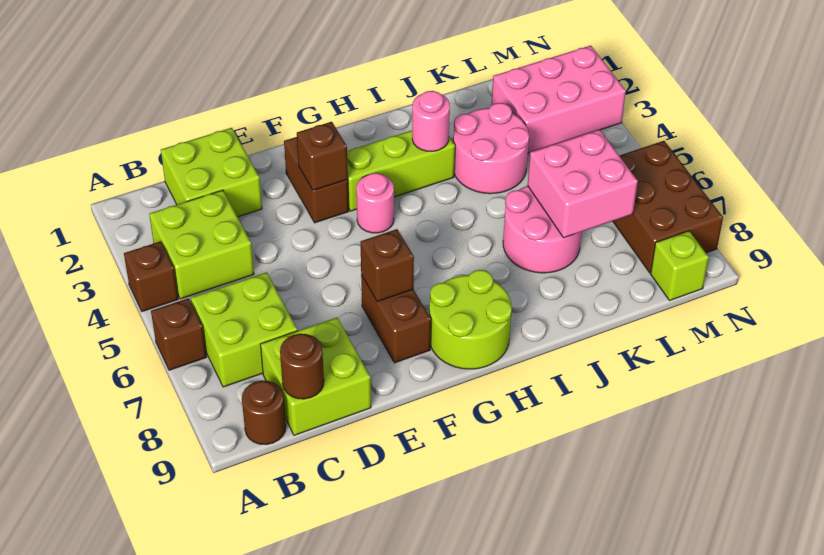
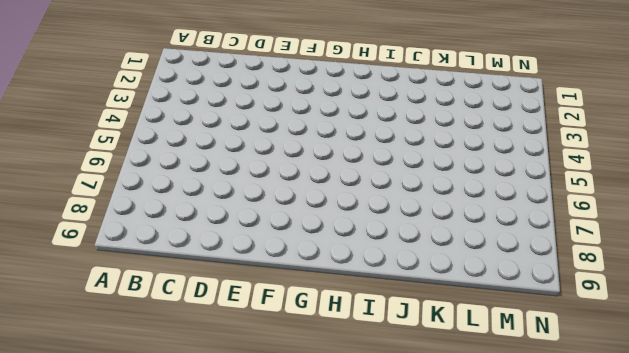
none -> brown 1x1 brick [124,241,178,312]
none -> brown 1x1 brick [151,298,206,370]
none -> lime 2x2 brick [149,190,254,299]

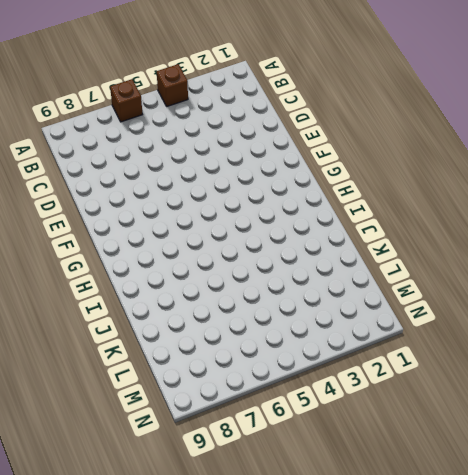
none -> lime 2x2 brick [149,190,254,299]
none -> lime 2x2 brick [191,272,297,387]
none -> brown 1x1 round brick [242,381,286,445]

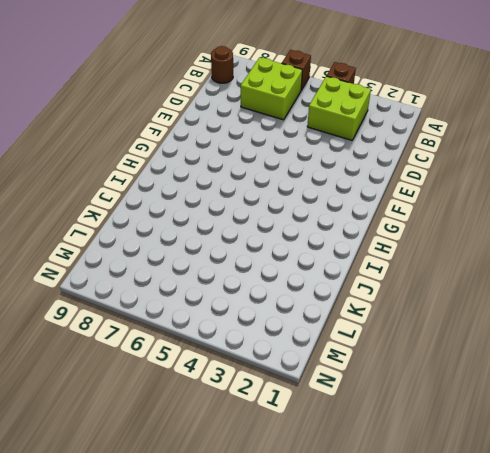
none -> lime 2x2 brick [161,128,262,217]
none -> lime 2x2 brick [260,318,371,435]
none -> brown 1x2 brick [284,137,349,223]

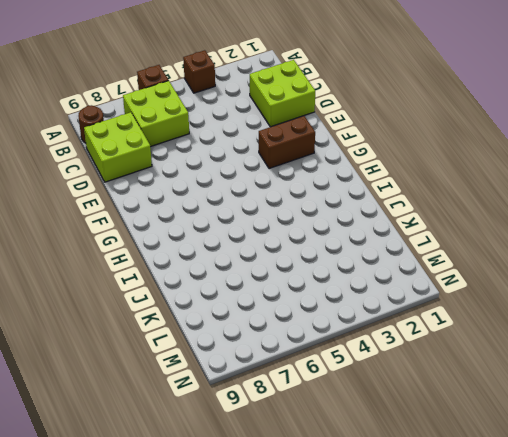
none -> lime 2x2 brick [149,190,254,299]
none -> brown 1x2 brick [361,275,431,363]
none -> lime 1x3 brick [347,131,455,211]

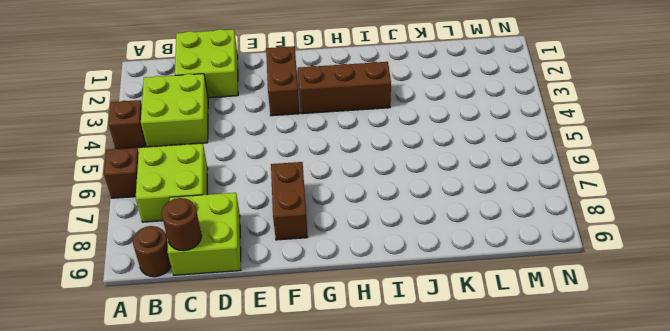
brown 1x3 brick [298,62,391,114] -> lime 1x3 brick [347,131,455,211]
none -> pink 1x1 round brick [356,173,394,233]
none -> lime 2x2 round brick [429,270,512,369]
none -> pink 2x2 round brick [453,103,529,194]

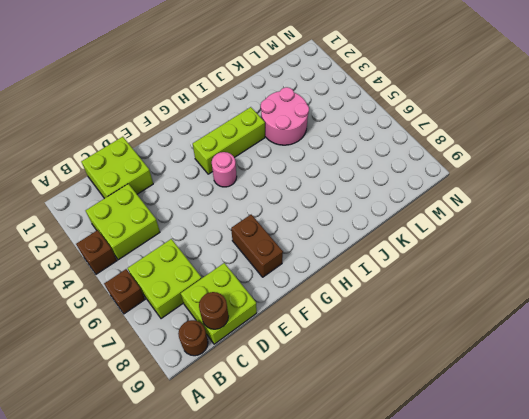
none -> brown 1x2 brick [284,137,349,223]
none -> lime 2x2 round brick [429,270,512,369]
none -> pink 2x2 round brick [503,186,582,273]

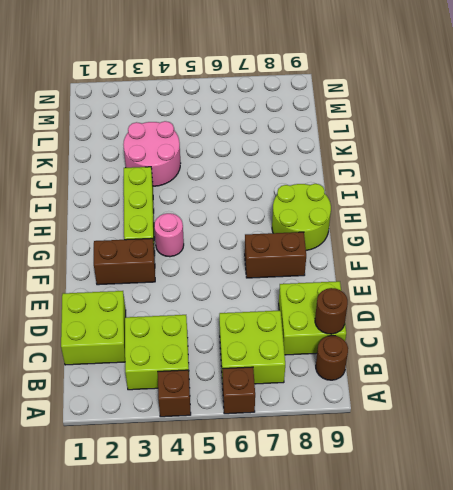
none -> pink 2x2 round brick [503,186,582,273]
none -> pink 2x3 brick [492,46,626,153]
none -> brown 2x3 brick [613,141,723,273]

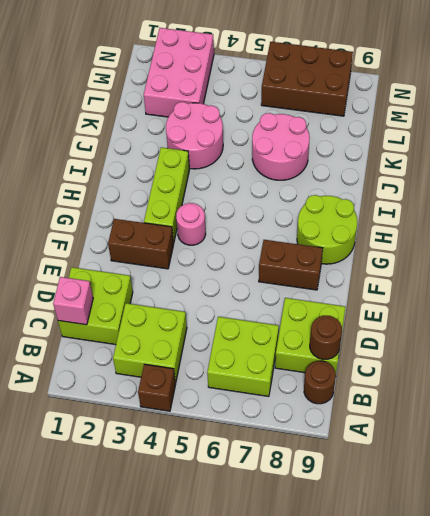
pink 1x1 brick [53,277,93,325] -> none
none -> brown 1x1 brick [151,298,206,370]
none -> lime 1x1 brick [651,231,709,300]
none -> brown 1x1 brick [297,122,348,191]

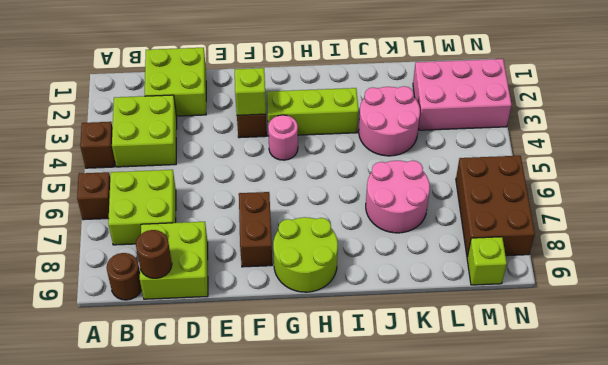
lime 1x1 brick [235,68,266,115] -> brown 1x1 brick [297,122,348,191]
none -> brown 1x1 brick [361,229,414,302]
none -> pink 1x1 round brick [412,91,450,151]
none -> pink 2x2 brick [528,130,638,238]

